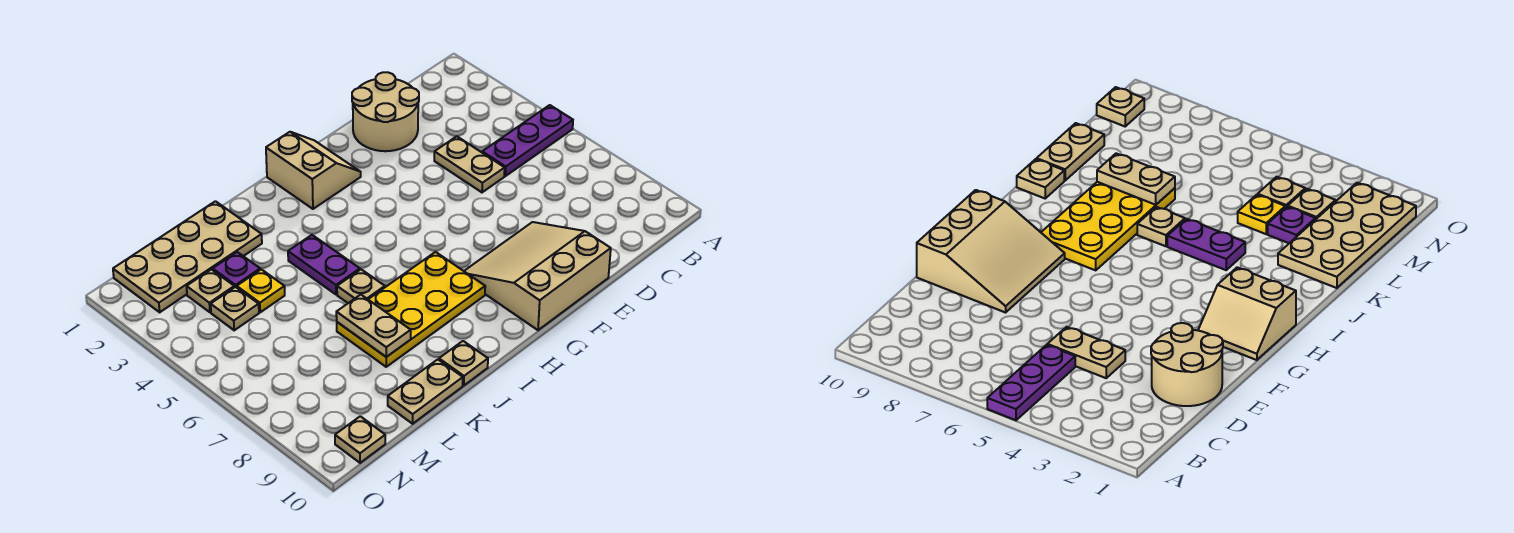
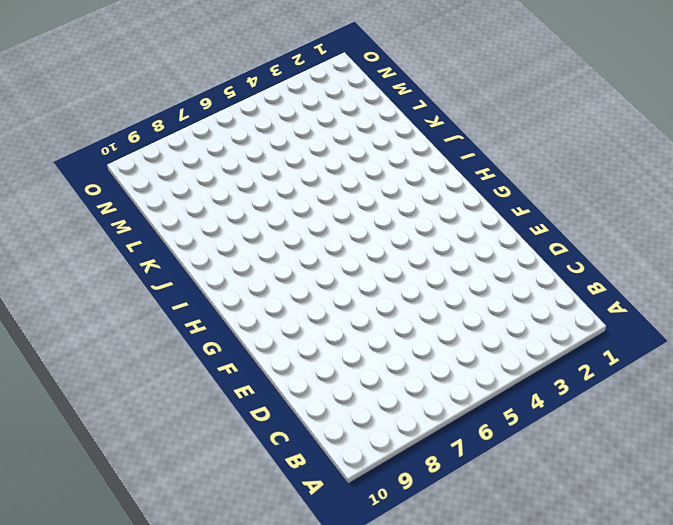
none -> purple 1x3 plate [482,105,573,176]
none -> tan 2x2 round brick [352,72,419,151]
none -> tan 1x2 plate [434,136,505,192]

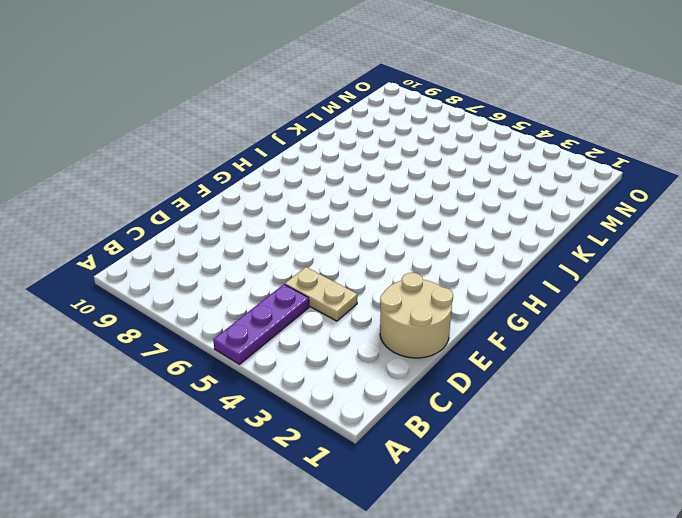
none -> tan 3x3 slope [464,222,611,330]
none -> tan 2x2 slope [266,132,361,209]
none -> yellow 2x4 plate [337,252,485,367]

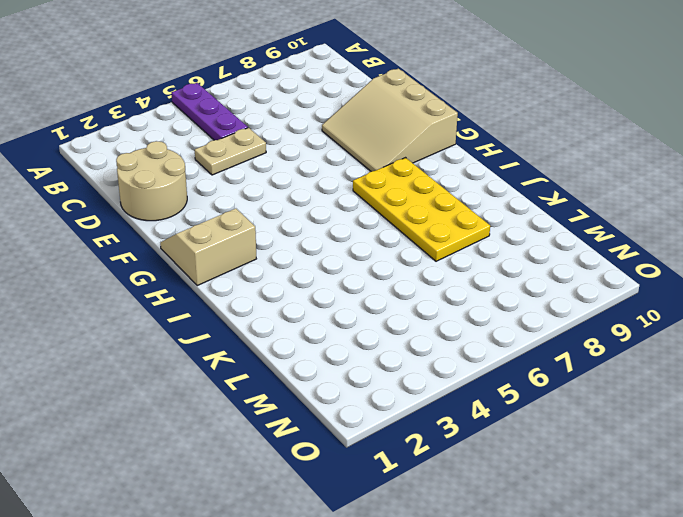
none -> purple 1x2 plate [288,235,360,294]
none -> tan 1x1 plate [337,269,385,303]
none -> tan 1x1 plate [439,341,488,385]

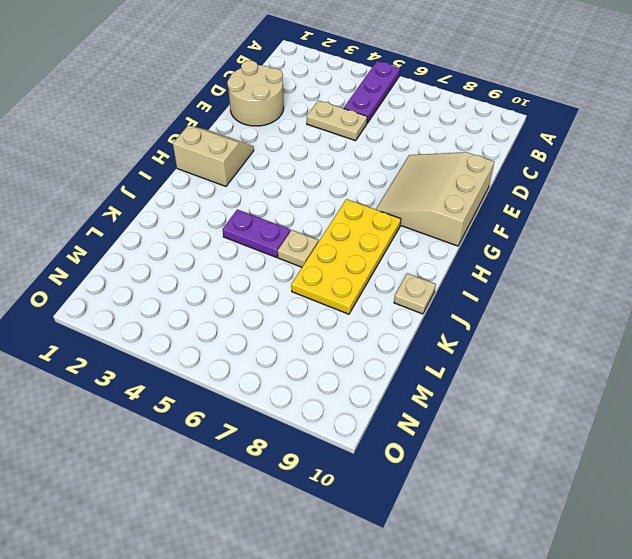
none -> tan 2x4 plate [113,201,262,312]
none -> tan 1x2 plate [388,359,463,424]
none -> purple 1x1 plate [213,252,260,287]

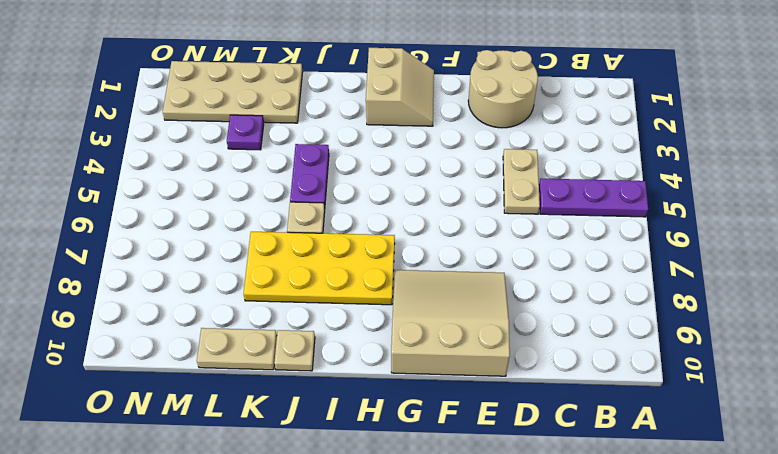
none -> yellow 1x1 plate [237,269,285,312]
none -> tan 1x1 plate [187,269,234,312]
none -> tan 1x1 plate [211,287,259,330]

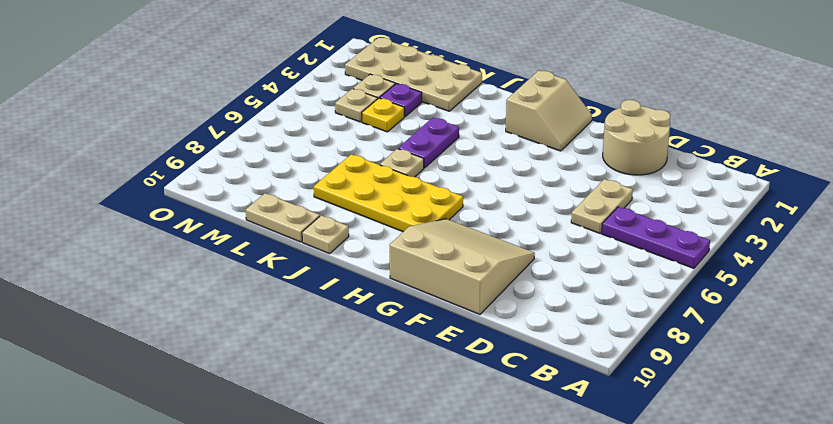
none -> tan 1x1 plate [335,416,385,463]
none -> tan 1x2 plate [336,295,411,357]

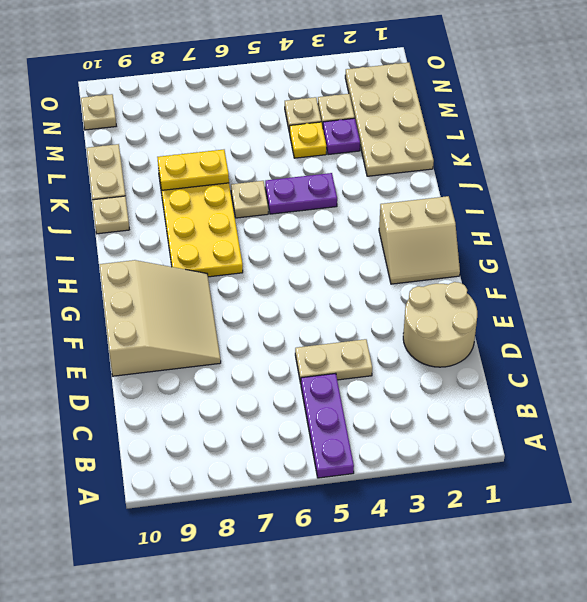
yellow 1x2 plate [157,150,229,190] -> tan 1x2 plate [336,295,411,357]

